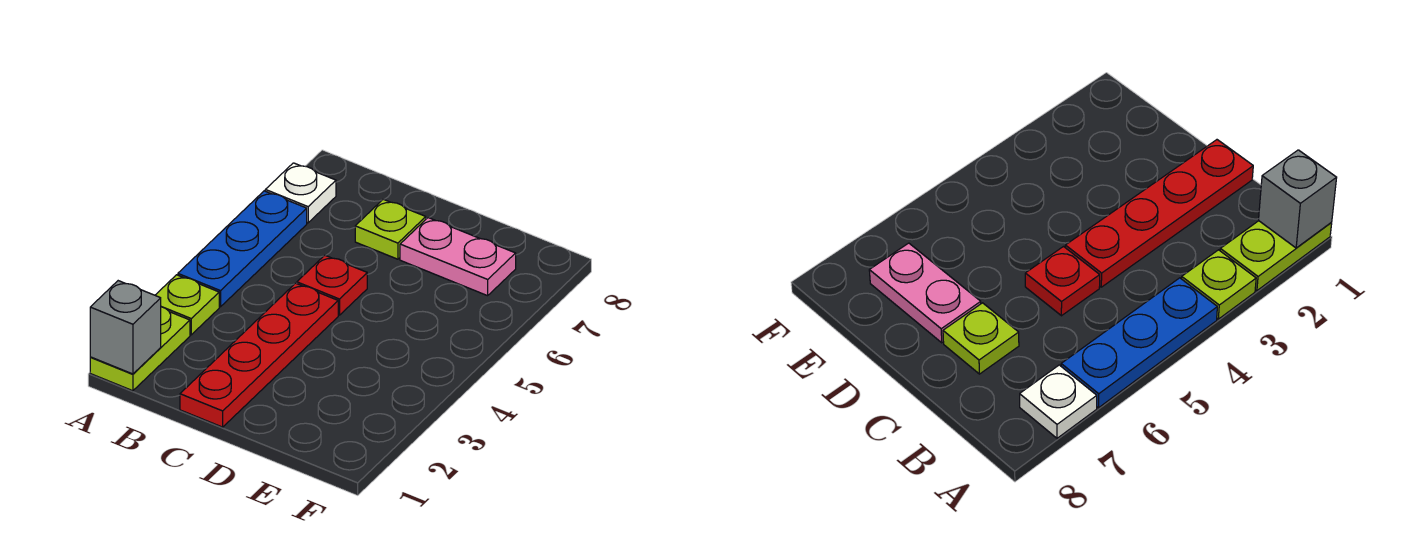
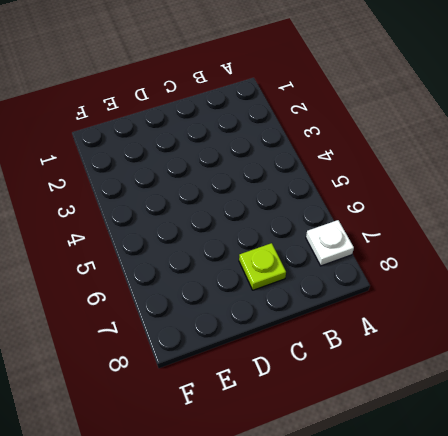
none -> lime 1x2 plate [90,307,190,391]
none -> lime 1x1 plate [155,275,219,335]

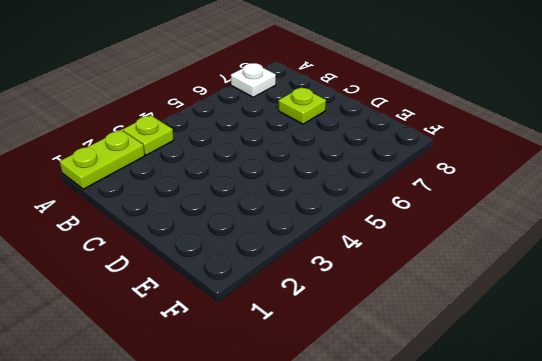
none -> blue 1x3 plate [178,191,307,307]
none -> red 1x4 plate [180,283,338,427]

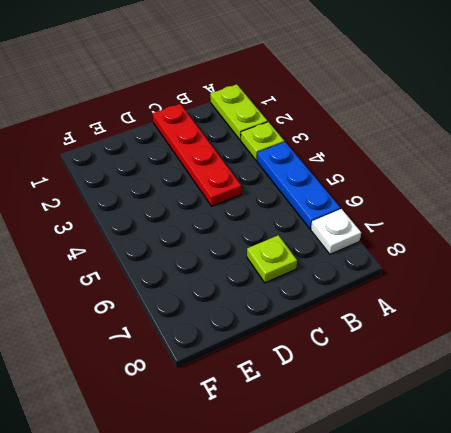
none -> red 1x1 plate [297,255,367,315]
none -> pink 1x2 plate [400,218,516,296]

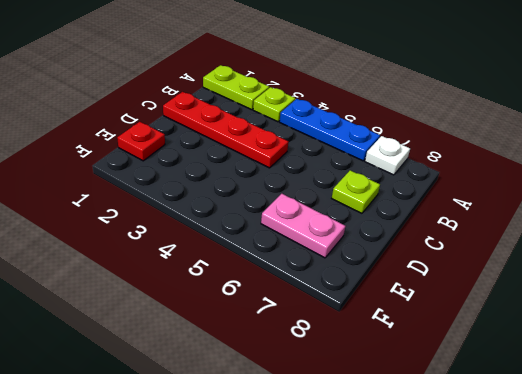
red 1x1 plate [117,122,165,161] -> red 1x1 plate moved to [297,255,367,315]
pink 1x2 plate [261,194,346,258] -> pink 1x2 plate turned to [400,218,516,296]
none -> grey 1x1 brick [90,281,161,374]

